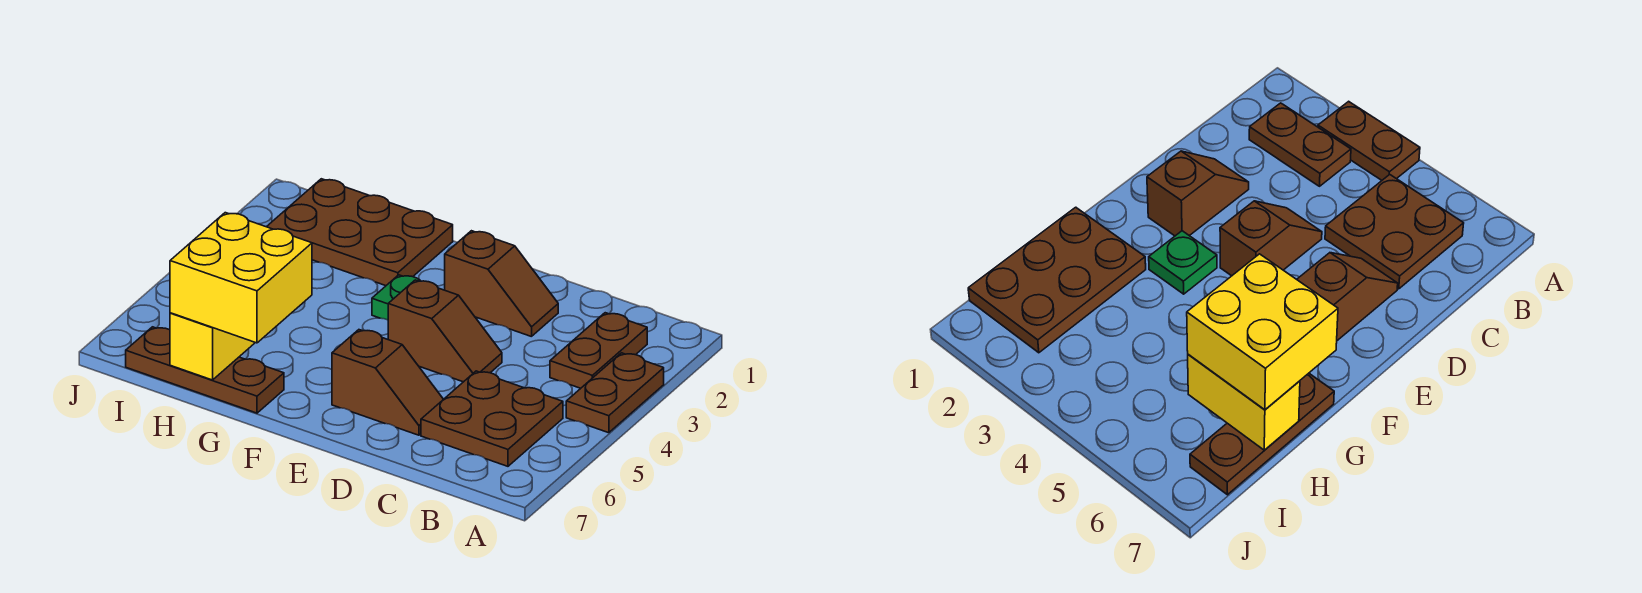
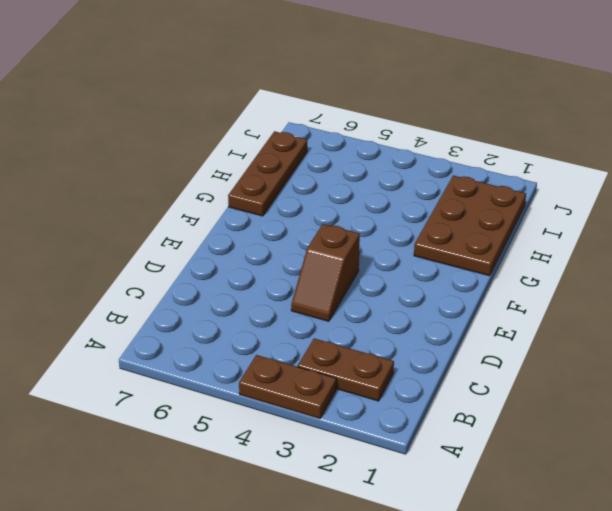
none -> brown 2x2 plate [421,371,563,466]
none -> brown 1x2 slope [445,231,558,337]

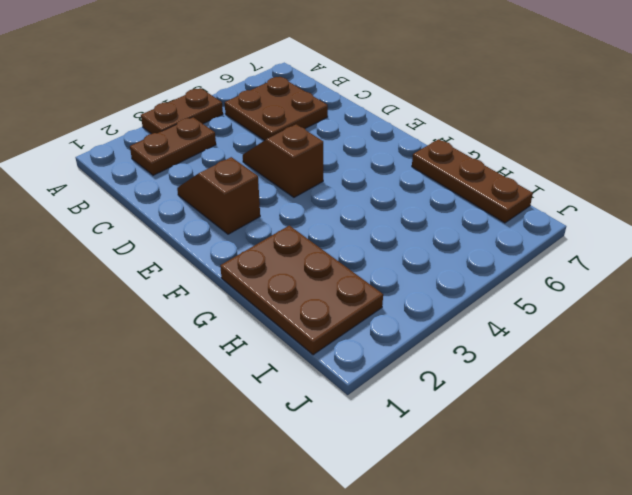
none -> brown 1x2 slope [332,330,443,435]
none -> green 1x1 plate [372,275,420,320]

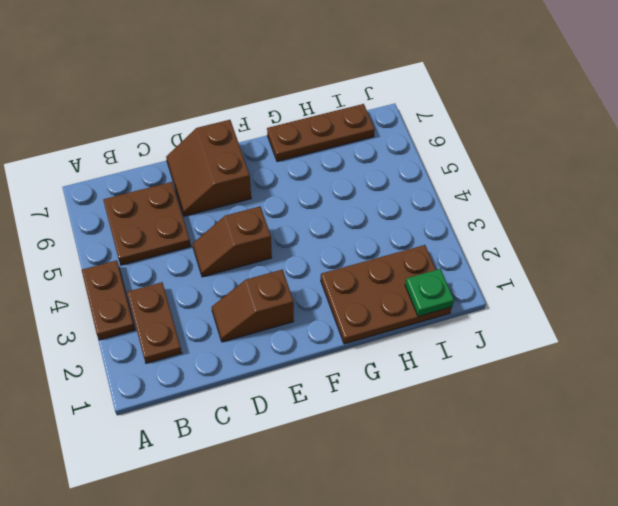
brown 2x2 slope [166,120,251,216] -> brown 1x2 slope [332,330,443,435]
green 1x1 plate [405,269,454,316] -> green 1x1 plate moved to [372,275,420,320]
none -> yellow 1x2 brick [170,313,255,380]
none -> yellow 2x2 brick [170,213,312,343]

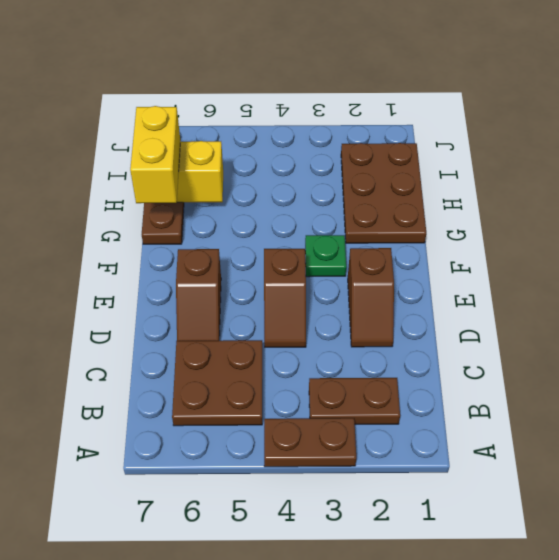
yellow 1x2 brick [130,106,181,203] -> yellow 2x2 brick [170,213,312,343]

